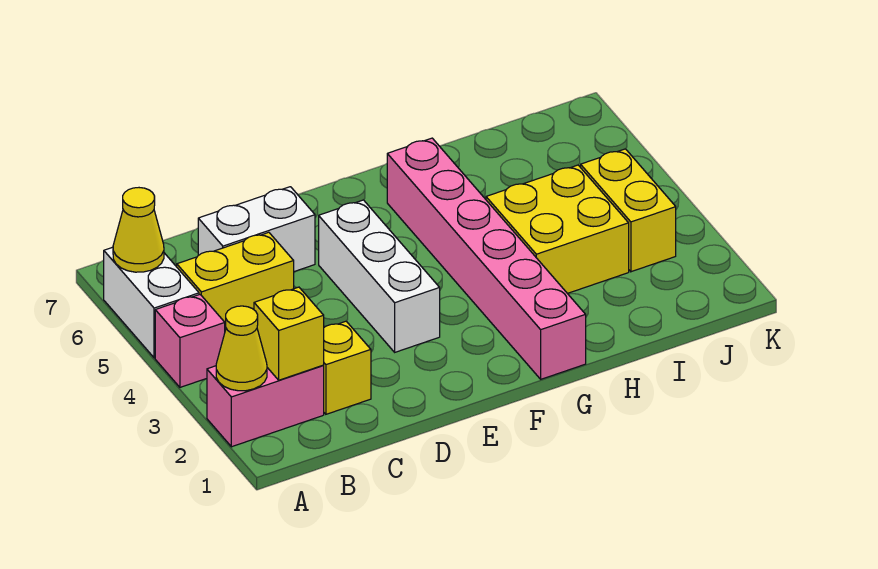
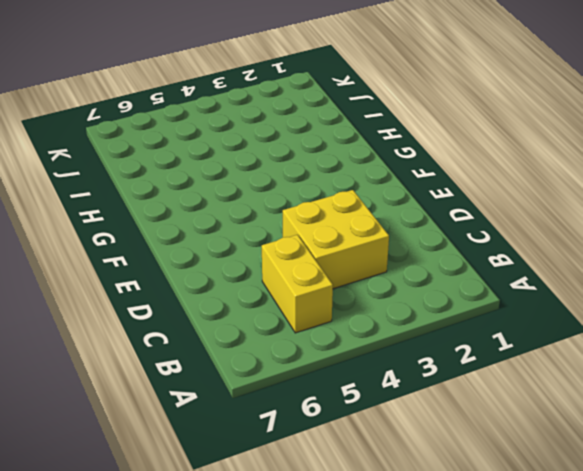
yellow 2x2 brick [283,190,389,289] -> yellow 2x2 brick moved to [486,165,629,294]
none -> pink 1x2 brick [207,365,324,447]
none -> pink 1x1 brick [155,295,225,387]
none -> white 1x2 brick [104,247,199,358]

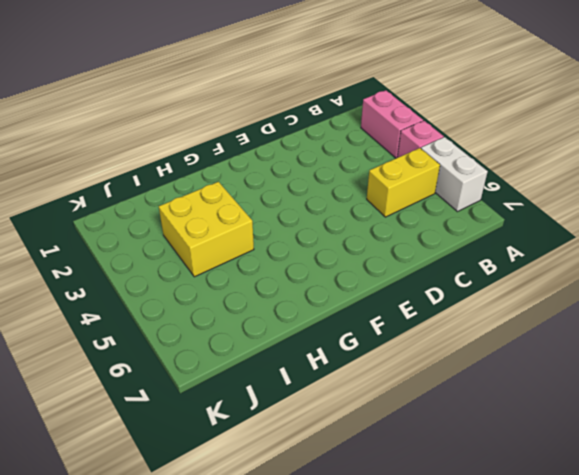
pink 1x2 brick [361,90,423,158] -> pink 1x2 brick turned to [207,365,324,447]
none -> yellow 1x1 brick [323,321,371,414]
none -> white 1x2 brick [198,187,315,272]
none -> white 1x3 brick [319,200,440,352]

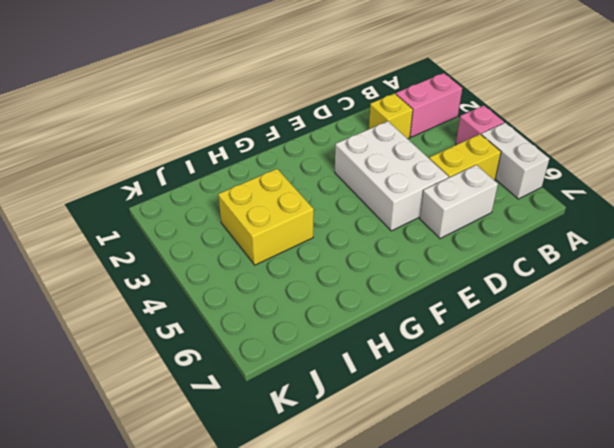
white 2x3 brick [335,121,448,231] -> white 1x3 brick [319,200,440,352]
none -> pink 1x6 brick [387,138,586,379]
none -> yellow 1x2 brick [581,149,676,272]
none -> yellow 1x1 cone [216,306,267,391]

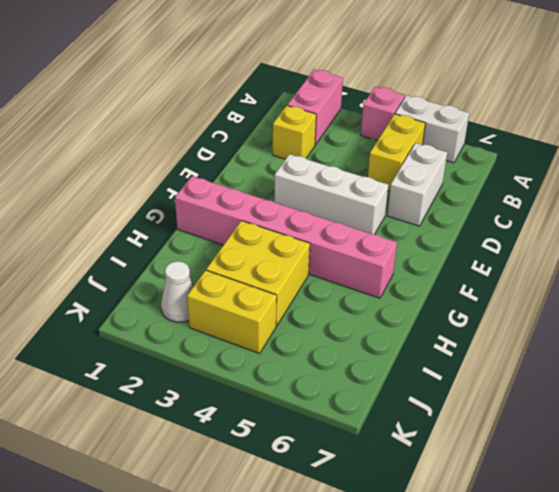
white 1x1 cone [161,261,193,322] -> none
none -> yellow 1x1 cone [216,306,267,391]
none -> yellow 1x1 cone [113,188,164,272]
none -> yellow 1x1 brick [254,287,324,380]

